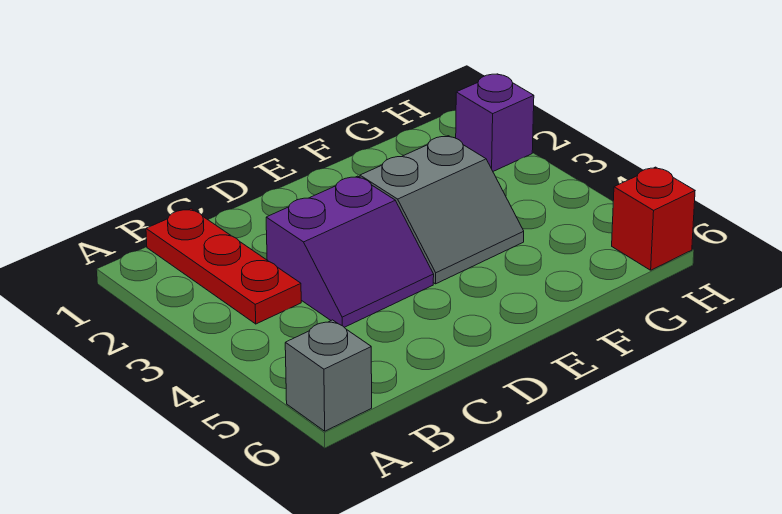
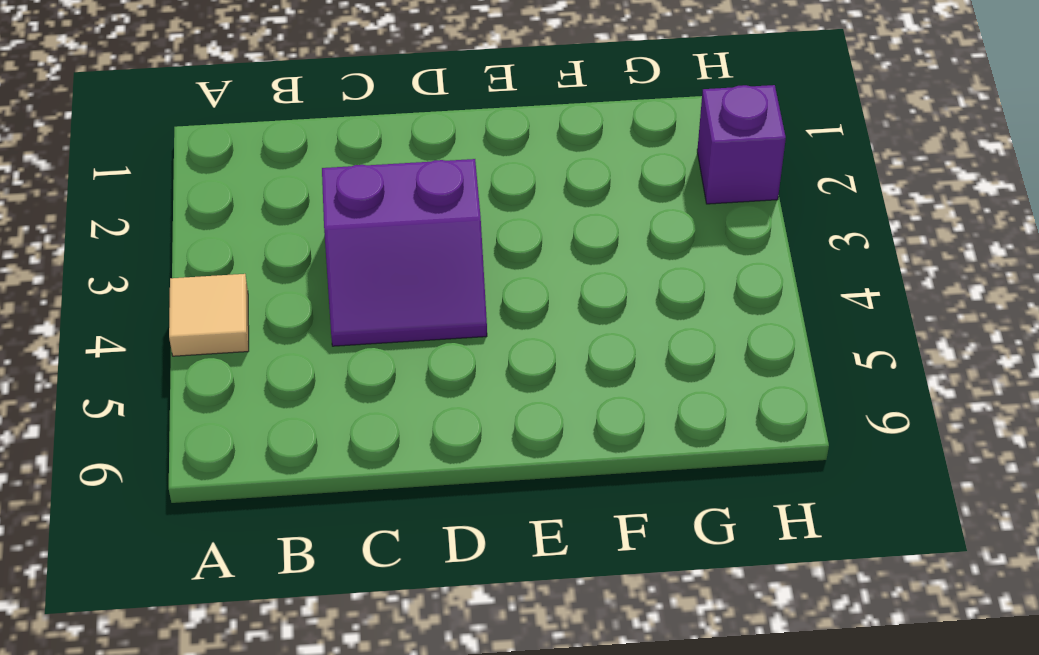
tan 1x1 tile [169,274,249,356] -> none
none -> grey 1x1 brick [285,320,372,431]
none -> red 1x3 plate [146,209,301,324]

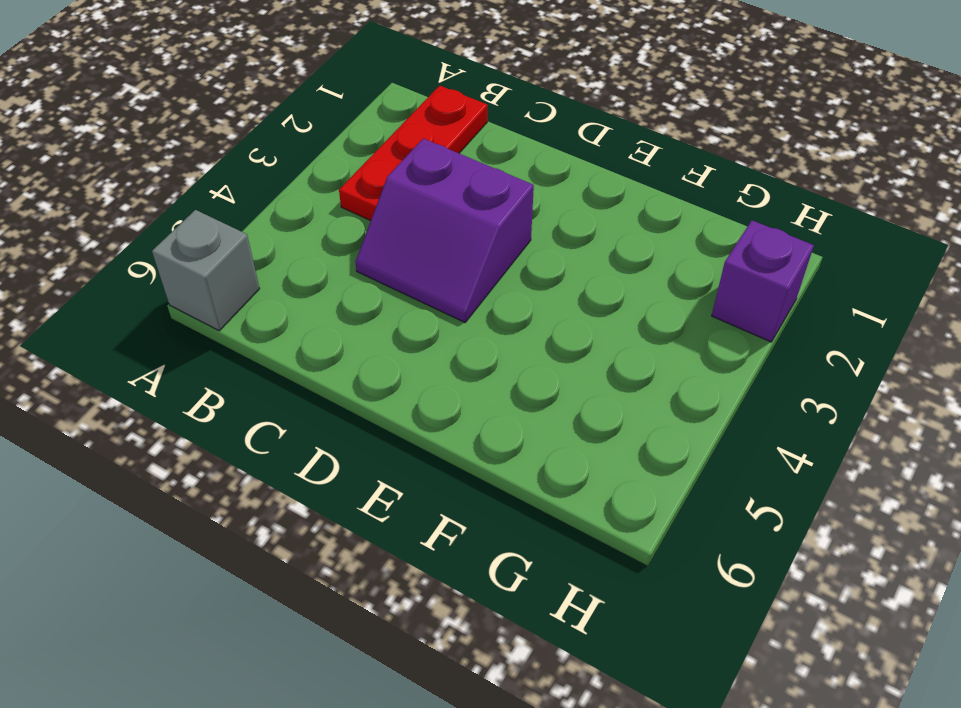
none -> grey 2x2 slope [360,136,524,284]
none -> red 1x1 brick [612,167,695,270]

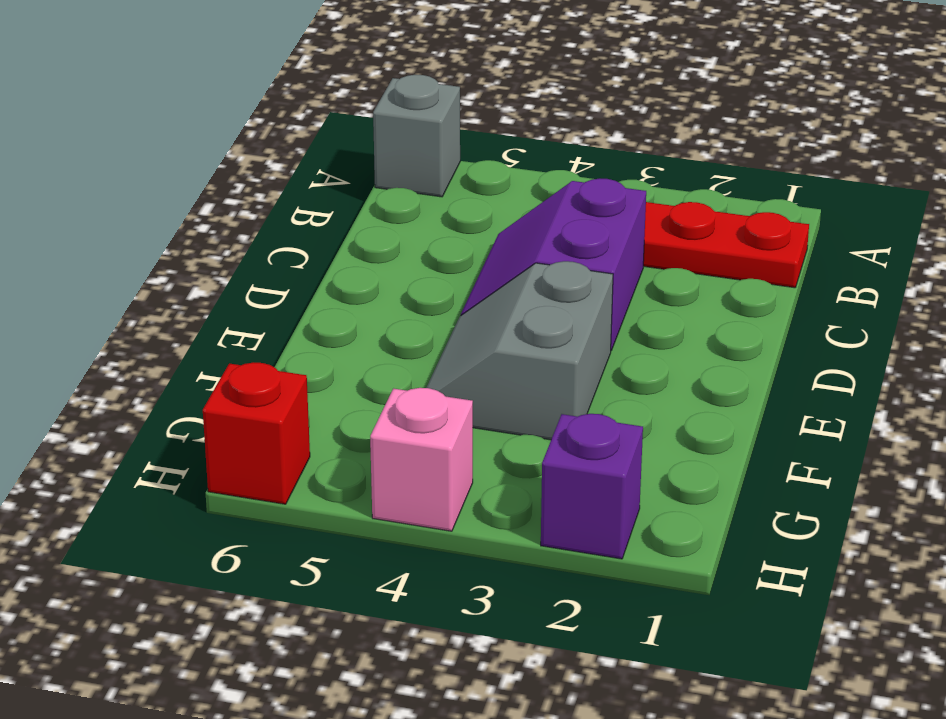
pink 1x1 brick [370,388,473,531] -> none

